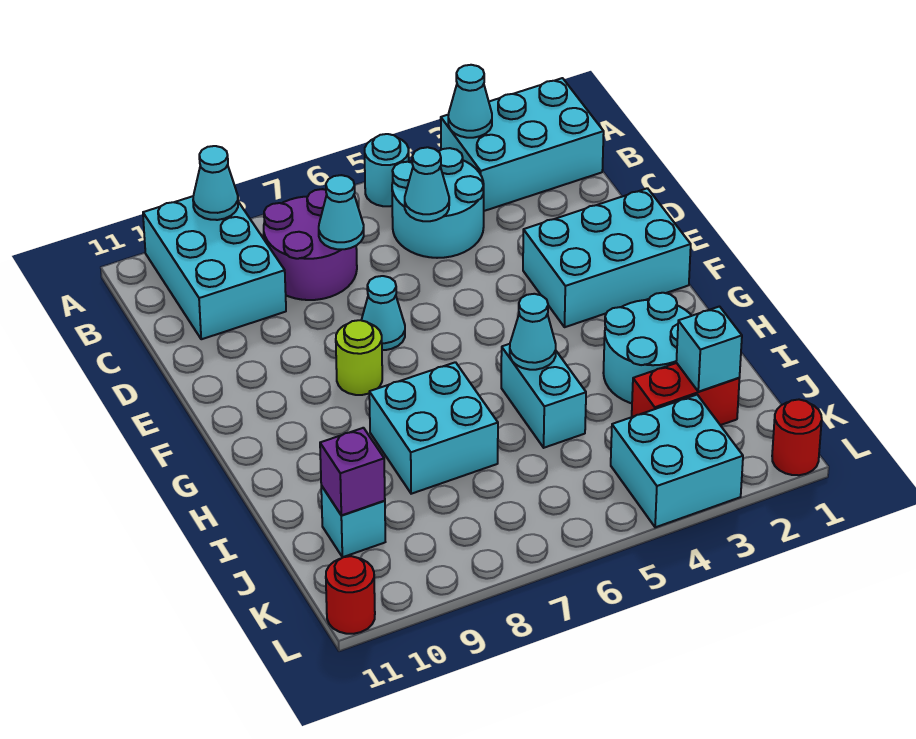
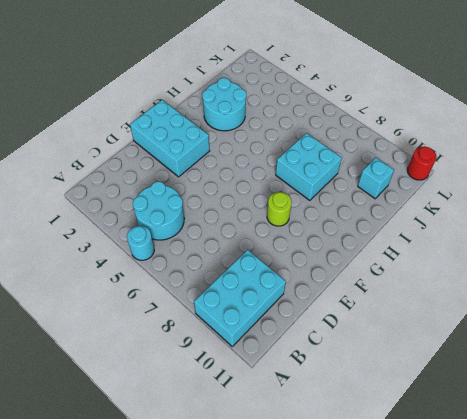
none -> cyan 2x3 brick [441,78,604,211]
none -> purple 2x2 round brick [264,189,357,300]
none -> cyan 1x1 cone [361,276,405,350]

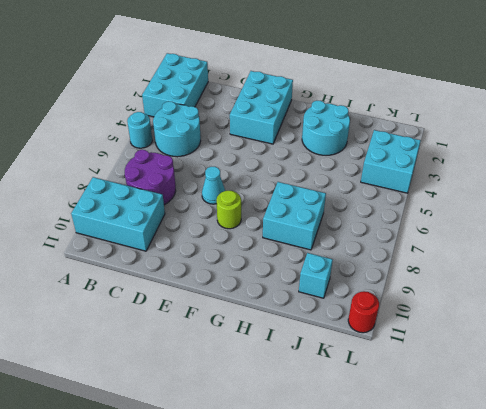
none -> cyan 1x2 brick [501,344,586,448]
none -> red 1x2 brick [632,363,739,425]
none -> red 1x1 round brick [772,400,822,475]

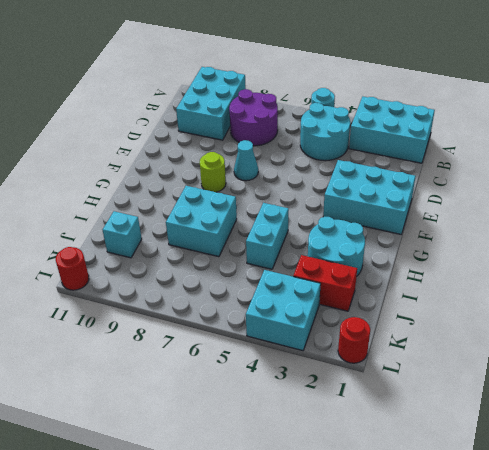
none -> cyan 1x1 cone [448,65,492,138]
none -> cyan 1x1 cone [193,146,238,220]
none -> cyan 1x1 cone [405,147,449,221]

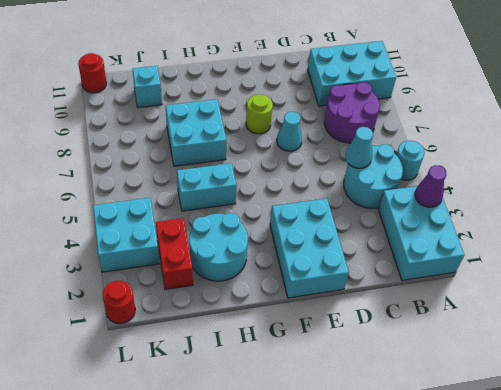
purple 1x1 cone [415,165,446,207] -> cyan 1x1 cone [448,65,492,138]
none -> cyan 1x1 cone [193,146,238,220]
none -> cyan 1x1 cone [319,175,364,249]
none -> cyan 1x1 cone [510,294,556,370]

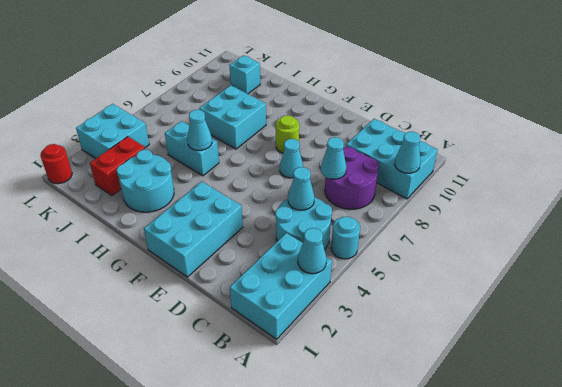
none -> red 1x1 round brick [326,556,375,634]
none -> cyan 1x1 brick [676,307,742,392]
none -> purple 1x1 brick [320,428,385,516]

